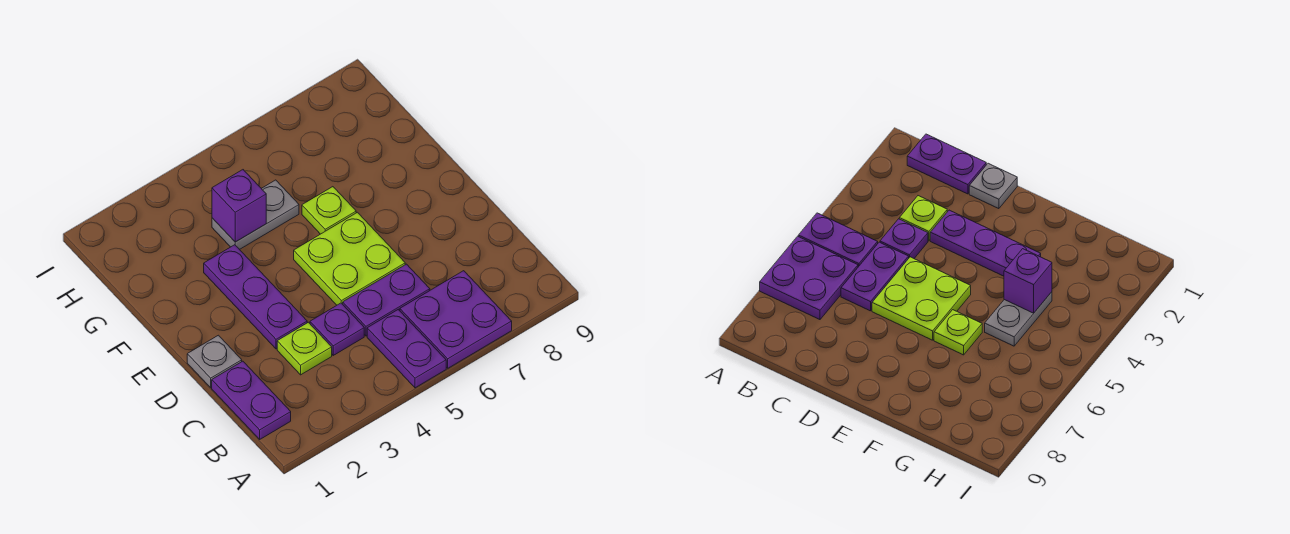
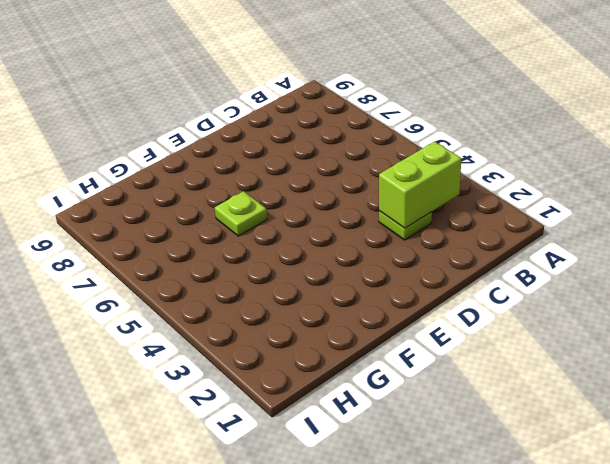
lime 1x2 brick [379,141,461,228] -> none
none -> purple 1x2 plate [367,310,446,388]
none -> purple 2x2 plate [400,271,512,368]
none -> purple 1x2 plate [212,361,291,439]

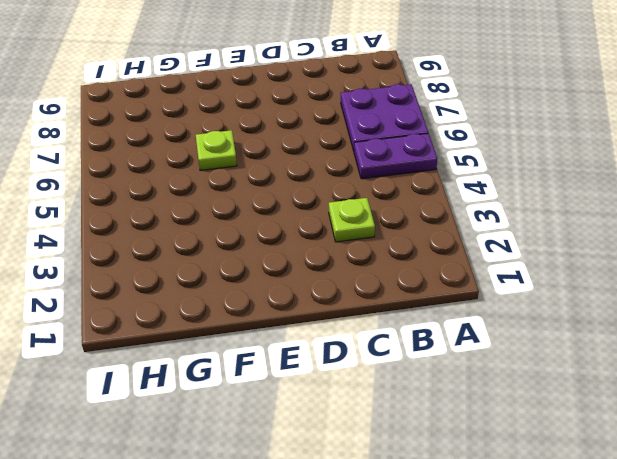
none -> purple 1x2 plate [212,361,291,439]
none -> purple 1x1 plate [310,303,364,355]
none -> purple 1x2 plate [343,264,430,336]

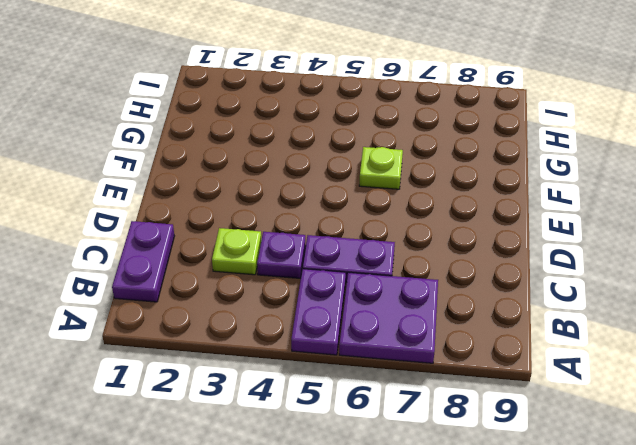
none -> grey 1x1 plate [187,335,242,388]
none -> purple 1x3 plate [204,245,307,349]
none -> lime 2x2 plate [294,212,405,305]

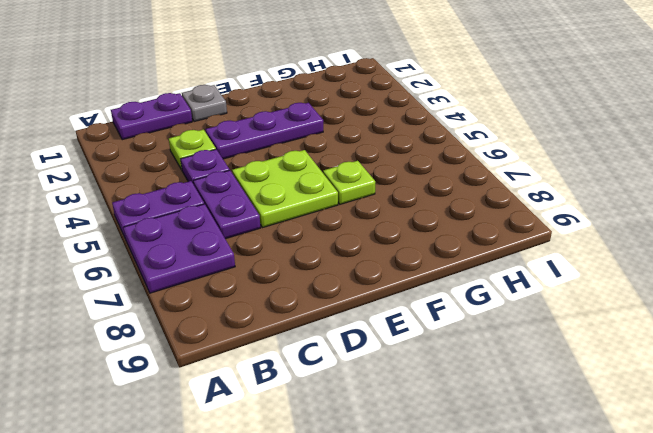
none -> grey 1x2 plate [212,180,299,249]
none -> purple 1x1 brick [212,170,266,242]

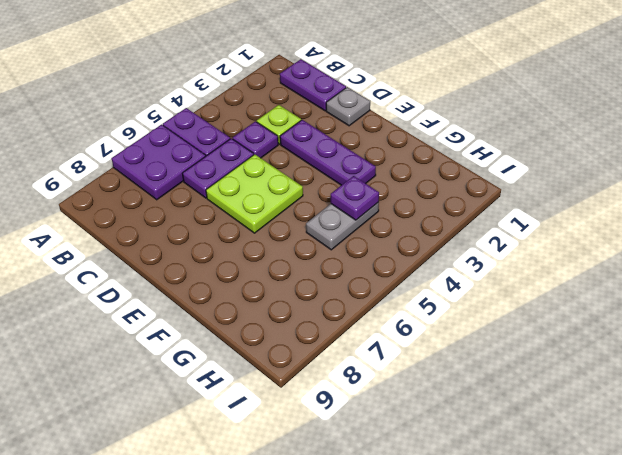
purple 1x1 plate [331,176,379,220] -> purple 1x1 brick [212,170,266,242]
none -> lime 1x1 plate [302,187,356,234]

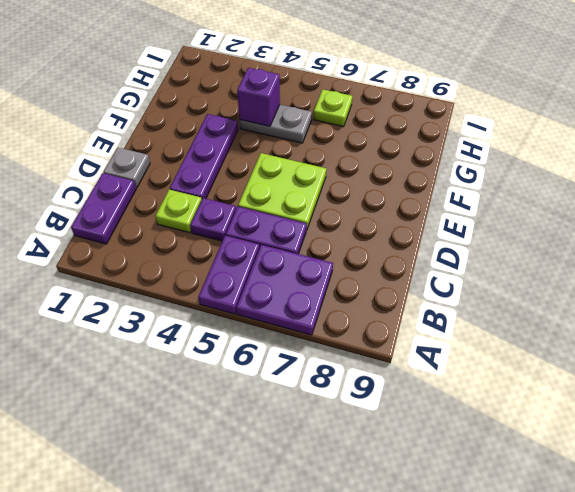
lime 1x1 plate [313,89,352,127] -> lime 1x1 plate moved to [302,187,356,234]

